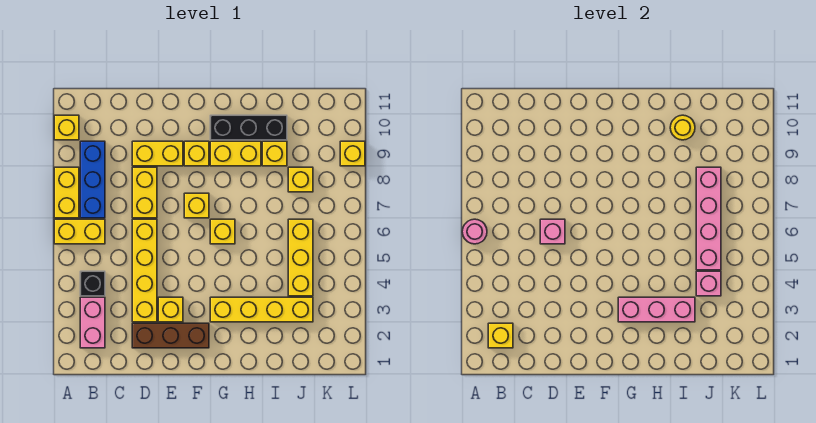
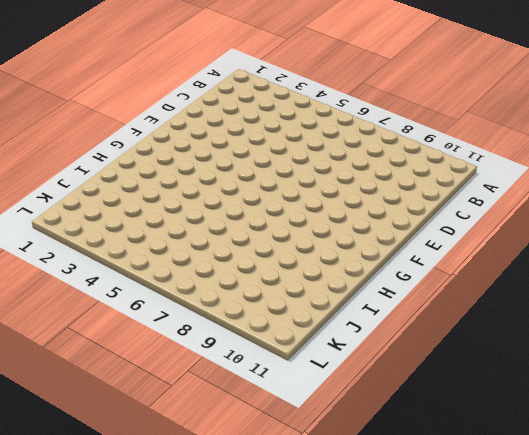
none -> yellow 1x2 brick [54,219,105,244]
none -> yellow 1x2 brick [54,167,79,218]
none -> yellow 1x1 brick [54,115,79,140]

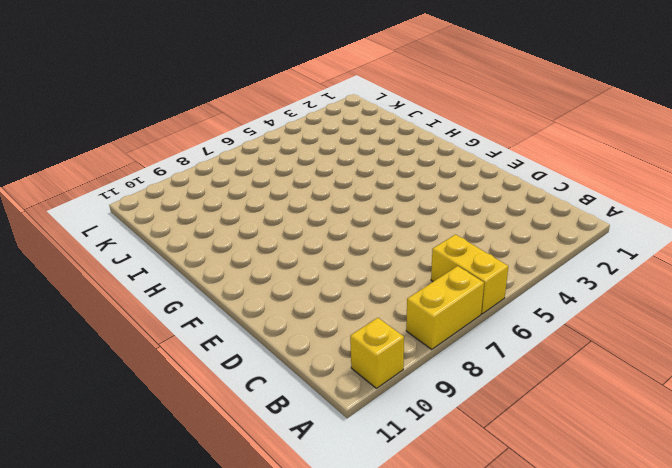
none -> pink 1x2 brick [80,297,105,348]
none -> black 1x1 brick [80,271,105,296]
none -> blue 1x3 brick [80,141,105,218]

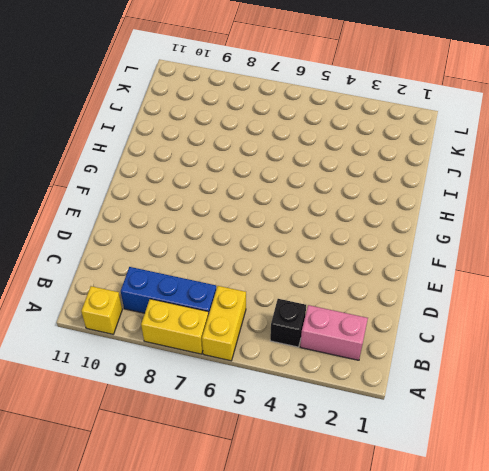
none -> brown 1x3 brick [132,323,209,348]
none -> yellow 1x4 brick [132,219,157,322]
none -> yellow 1x2 brick [132,167,157,218]

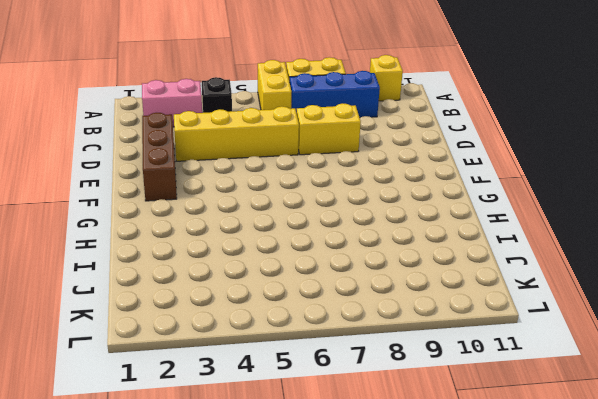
none -> yellow 1x2 brick [132,141,183,166]
none -> yellow 1x1 brick [158,297,183,322]
none -> yellow 1x1 brick [184,193,209,218]

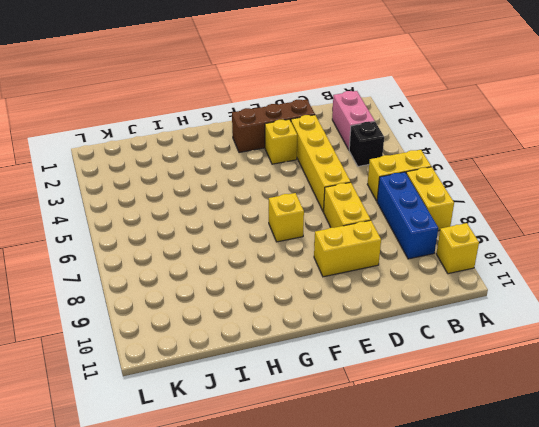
none -> yellow 1x1 brick [184,141,209,166]
none -> yellow 1x4 brick [210,297,313,322]
none -> yellow 1x1 brick [210,219,235,244]

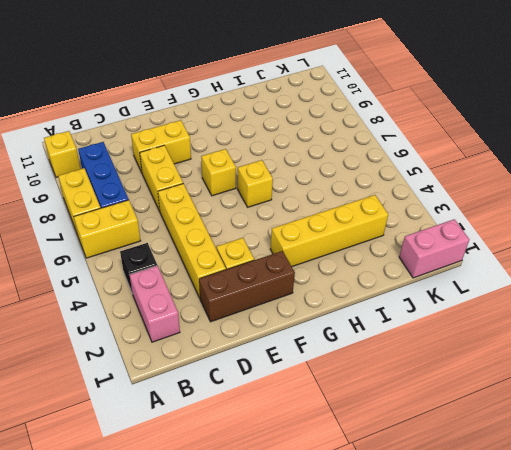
pink 1x2 brick [399,219,469,278] -> none
none -> yellow 1x1 brick [184,141,209,166]
none -> yellow 1x2 brick [210,141,261,166]
none -> black 1x3 brick [210,115,287,140]

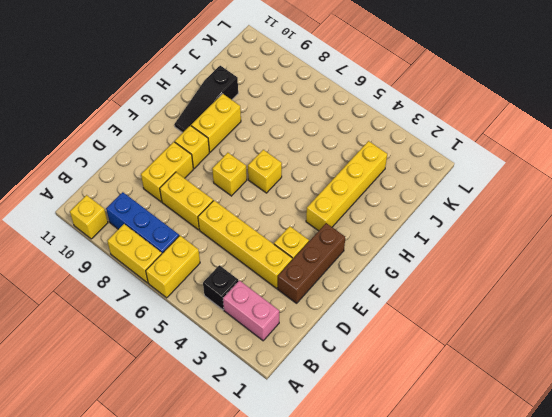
black 1x3 slope [174,66,238,133] -> black 1x3 brick [210,115,287,140]
none -> yellow 1x1 brick [262,141,287,166]
none -> yellow 1x3 brick [288,219,313,296]
none -> yellow 1x1 brick [288,167,313,192]

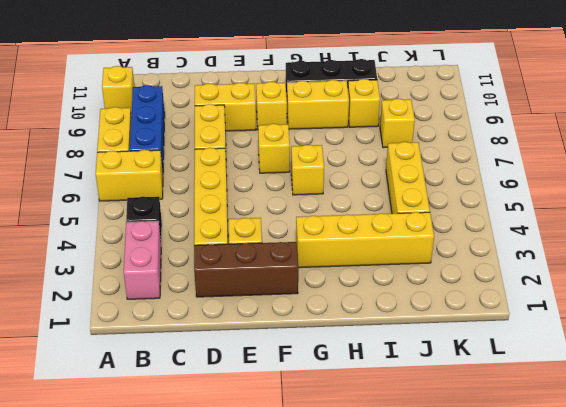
none -> yellow 1x1 brick [340,141,365,166]
none -> pink 1x1 round brick [462,219,487,244]
none -> yellow 1x1 brick [488,323,513,348]

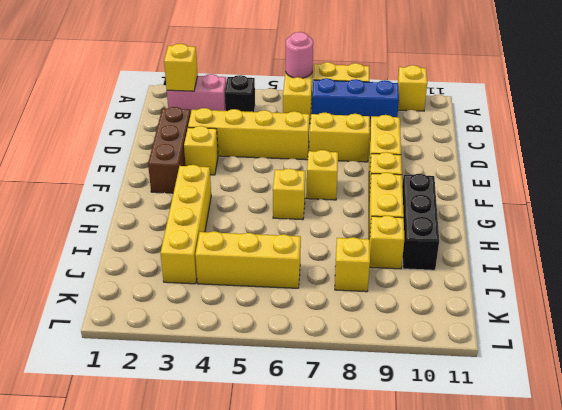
none -> yellow 1x1 brick [340,141,365,166]
none -> pink 1x1 brick [540,219,565,244]
none -> pink 1x3 brick [618,297,695,322]

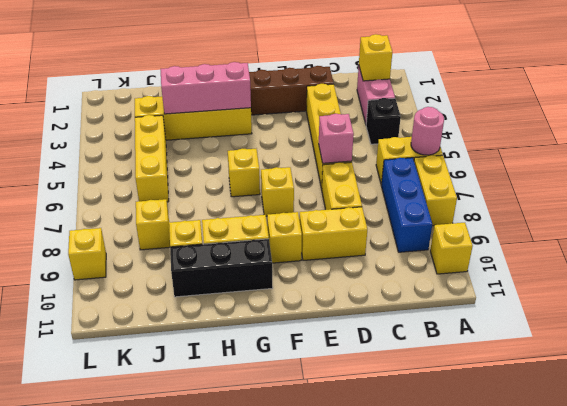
none -> yellow 1x1 brick [158,297,183,322]
none -> yellow 1x1 round brick [670,115,695,140]
none -> pink 1x1 brick [696,271,721,296]

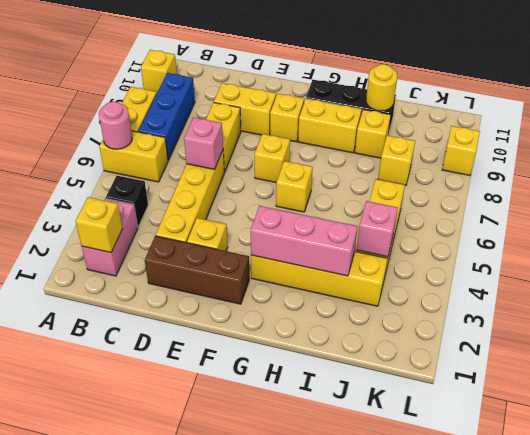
none -> pink 1x4 brick [696,167,721,270]

